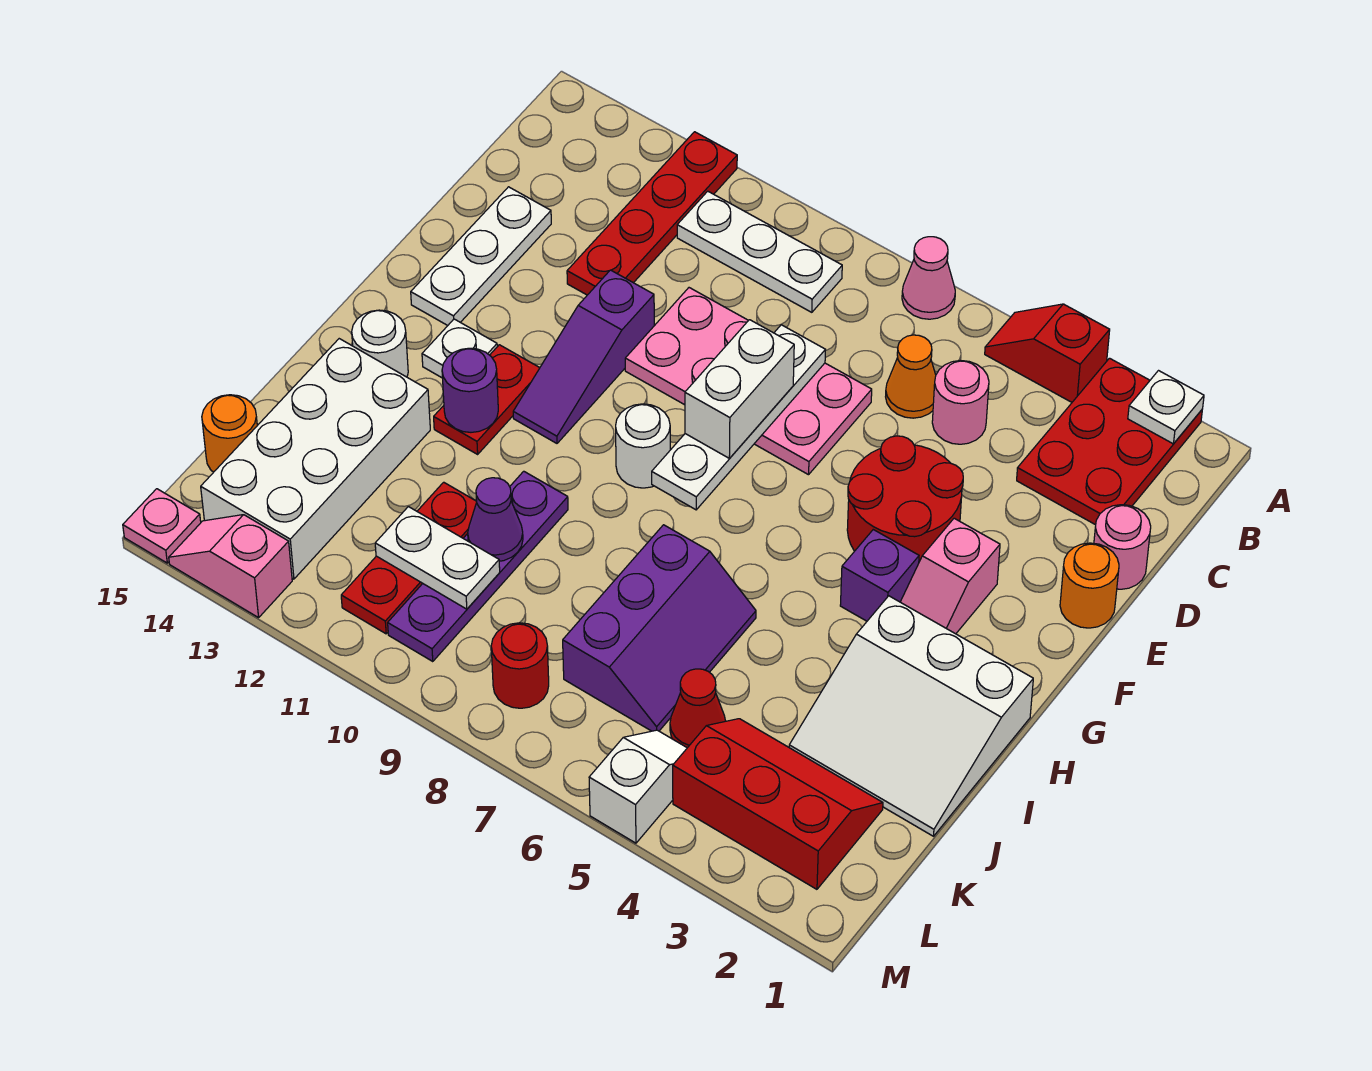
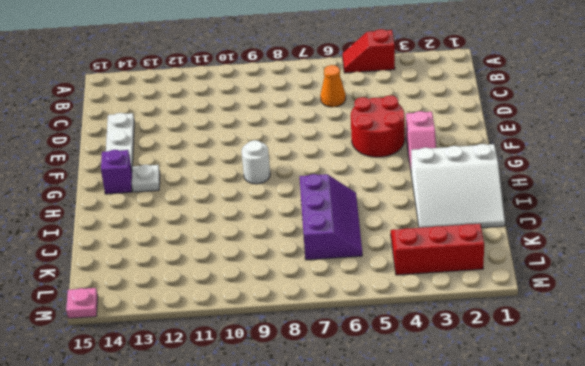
purple 1x1 brick [101,150,132,194] -> purple 1x1 brick moved to [840,530,919,621]
none -> red 2x3 plate [1017,358,1202,525]
none -> pink 1x1 cone [902,237,955,319]
none -> red 1x4 plate [567,132,737,295]
none -> white 1x3 plate [677,191,842,312]

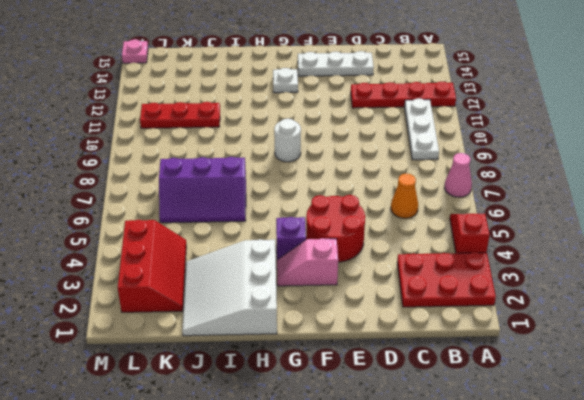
none -> pink 1x1 round brick [932,361,989,444]
none -> pink 1x1 round brick [1094,505,1151,589]
none -> pink 2x4 plate [625,288,872,475]
none -> orange 1x1 round brick [1060,543,1119,628]

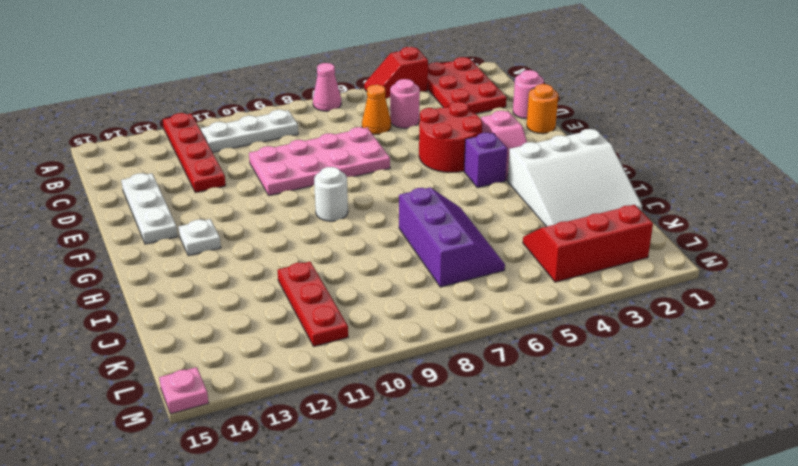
none -> purple 1x3 slope [513,270,654,443]
none -> red 1x2 plate [434,345,540,454]
none -> white 1x1 round brick [352,310,408,377]
none -> purple 1x4 plate [388,471,568,662]

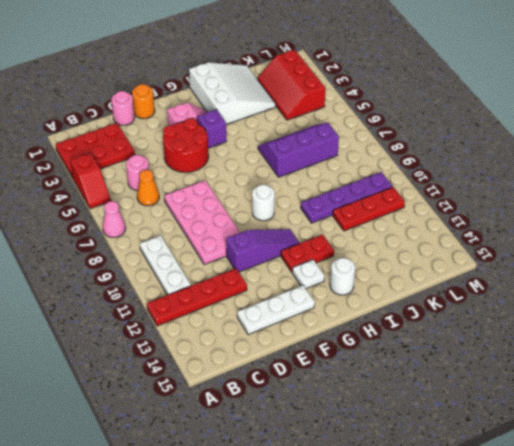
none -> white 2x4 brick [201,339,430,579]
none -> red 1x1 cone [670,669,725,748]
none -> orange 1x1 round brick [202,395,257,472]
none -> white 1x2 slope [589,730,687,843]

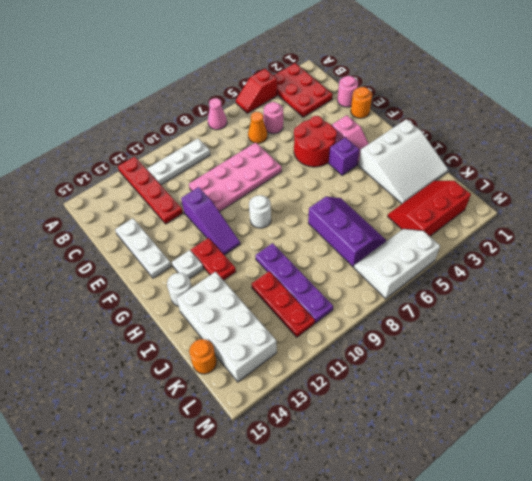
white 2x3 slope [354,229,440,299] -> white 1x2 slope [589,730,687,843]
none -> red 1x1 cone [670,669,725,748]
none -> red 1x1 round brick [491,623,549,708]
none -> pink 1x2 slope [169,515,292,618]
none -> pink 1x1 plate [123,489,201,563]

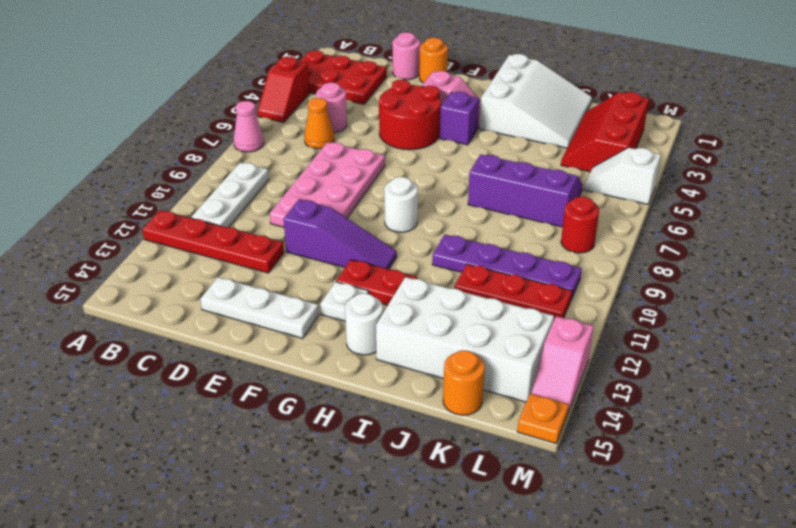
orange 1x1 plate [517,393,569,443] -> pink 1x1 plate [123,489,201,563]
none -> red 1x1 cone [670,669,725,748]
none -> white 1x1 plate [1128,371,1204,444]
none -> white 1x4 plate [652,325,825,510]
none -> purple 1x1 round brick [442,348,498,432]

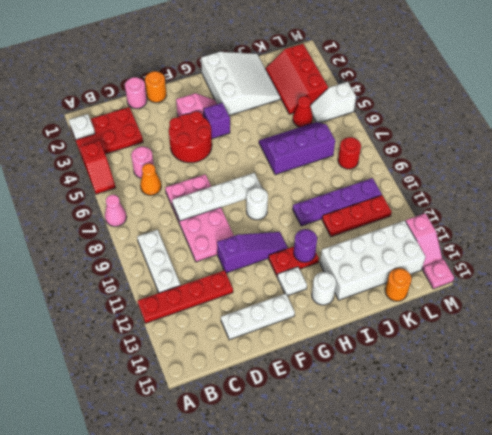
none -> purple 1x1 cone [468,478,523,561]
none -> white 1x2 plate [375,507,500,609]
none -> white 1x2 brick [685,320,794,458]

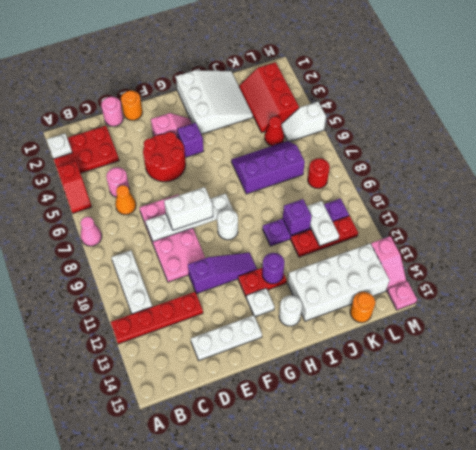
purple 1x1 brick [283,199,312,235] -> purple 1x1 cone [468,478,523,561]

